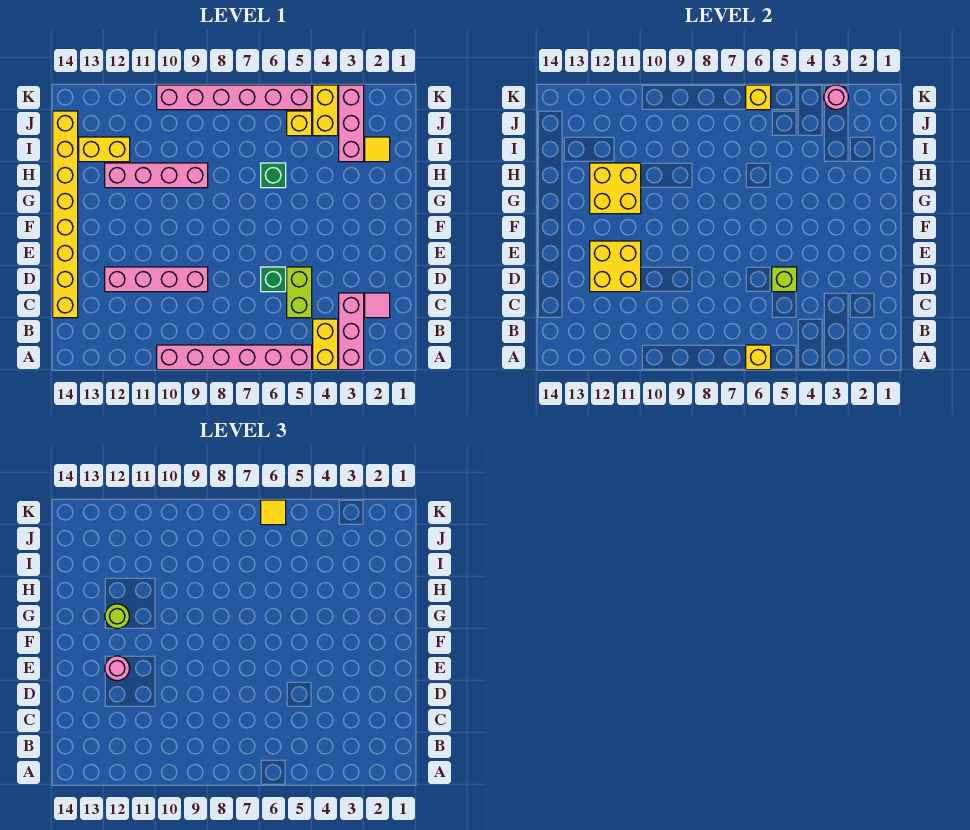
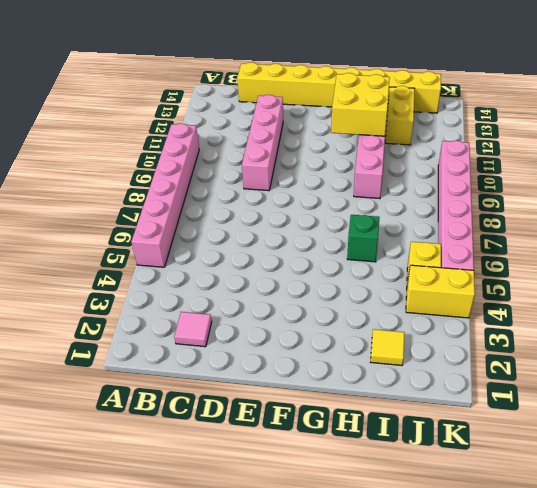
none -> pink 1x3 brick [339,293,364,370]
none -> yellow 1x2 brick [313,319,338,370]
none -> lime 1x2 brick [287,267,312,318]

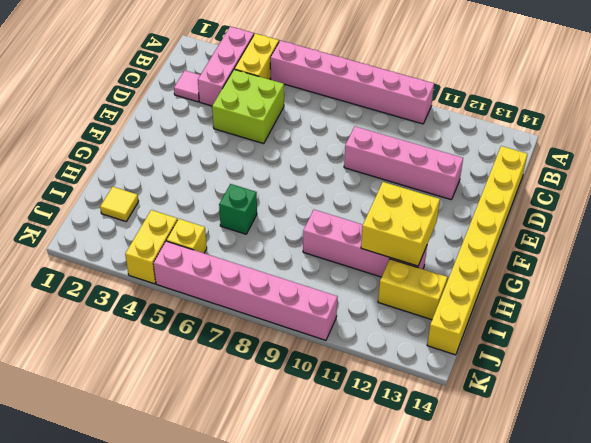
lime 2x2 brick [212,69,284,144] -> lime 1x2 brick [287,267,312,318]
none -> green 1x1 brick [261,267,286,292]
none -> pink 1x3 brick [339,85,364,162]
none -> yellow 1x1 brick [746,345,771,370]

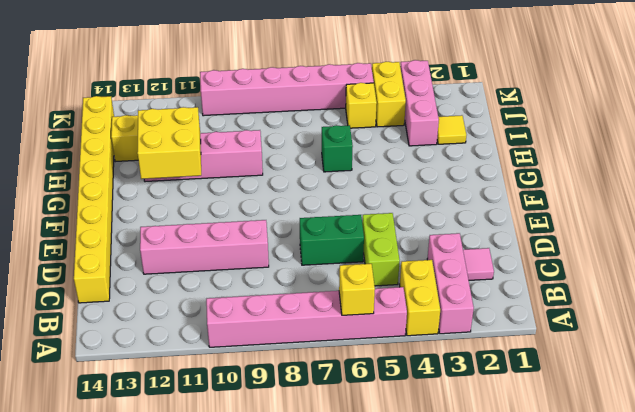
green 1x2 brick [300,215,364,265] -> green 1x1 brick [261,267,286,292]
none -> lime 1x1 brick [772,267,797,292]
none -> yellow 2x2 brick [590,241,641,292]
none -> pink 1x1 round brick [824,85,848,110]

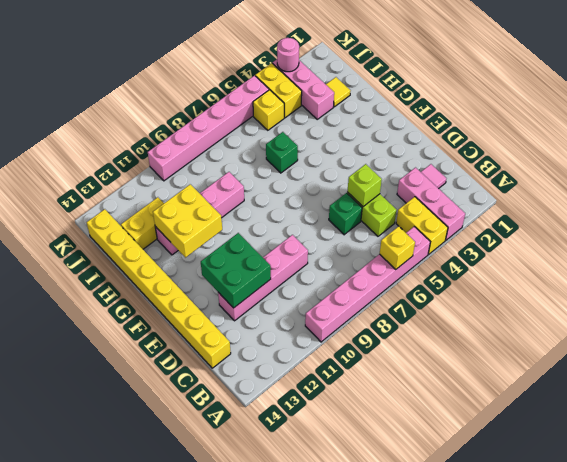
green 2x2 brick [201,233,271,308] -> yellow 2x2 brick [590,241,641,292]
none -> yellow 1x1 brick [746,85,771,110]
none -> pink 1x1 round brick [105,656,129,681]
none -> lime 1x1 round brick [105,604,129,629]

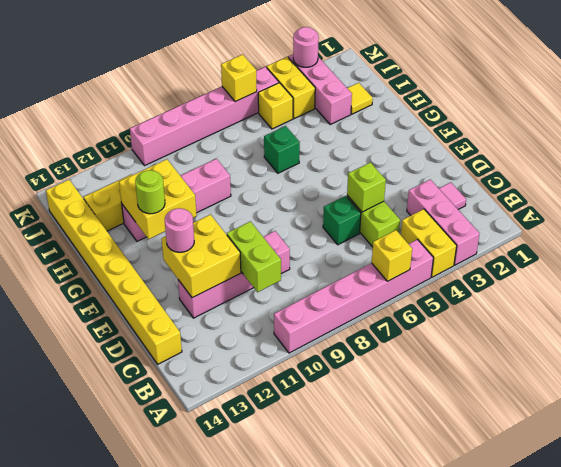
lime 1x2 brick [227,221,281,292] -> none
none -> yellow 1x1 tile [261,500,286,525]

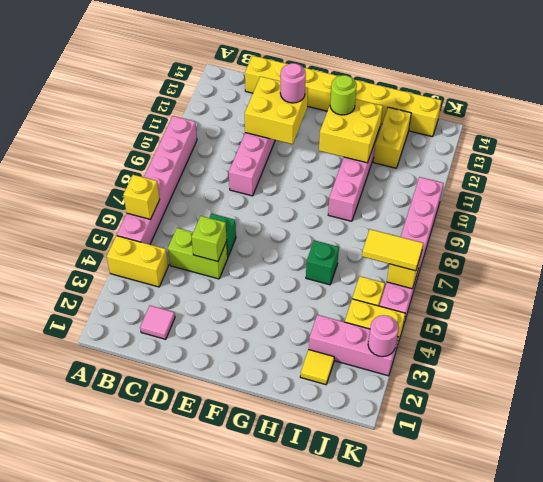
yellow 1x2 tile [362,229,423,271] -> yellow 1x1 tile [261,500,286,525]
none -> pink 1x3 brick [339,293,364,370]

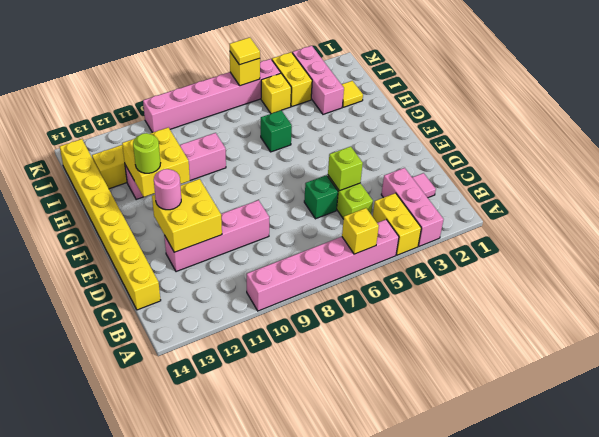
none -> pink 1x1 round brick [824,85,848,110]

